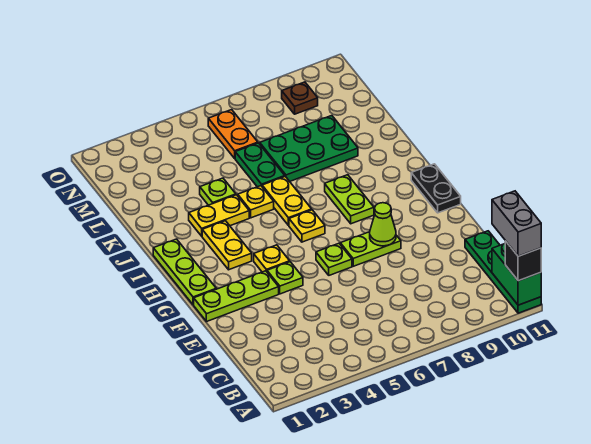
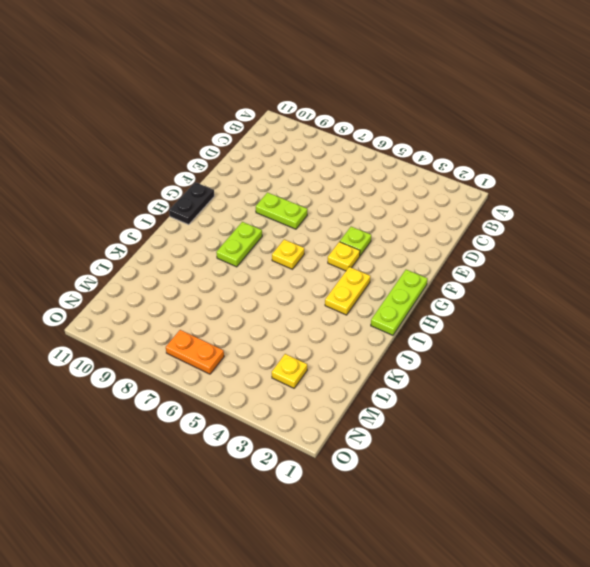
yellow 1x1 plate [272,354,307,388] -> yellow 1x1 plate moved to [238,186,274,218]
orange 1x2 plate [166,330,224,374] -> orange 1x2 plate turned to [208,110,258,158]
none -> green 1x4 plate [465,231,541,313]
none -> lime 1x3 plate [194,271,279,322]
none -> lime 1x1 plate [316,243,352,275]

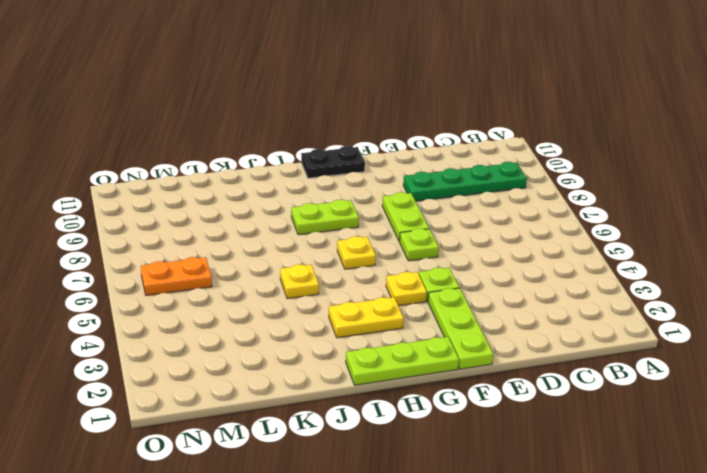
green 1x4 plate [403,162,527,201] -> green 1x4 plate moved to [465,231,541,313]
none -> yellow 1x2 plate [262,176,312,225]
none -> yellow 1x2 plate [189,195,249,236]
none -> lime 1x1 plate [200,178,236,205]

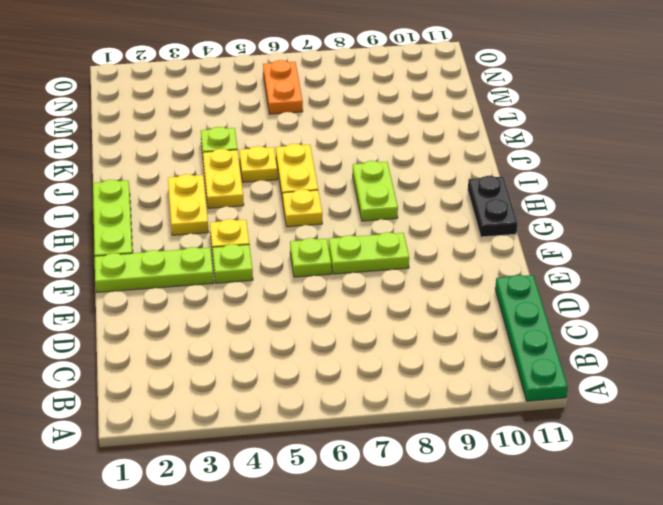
yellow 1x2 plate [203,149,244,208] -> yellow 1x2 plate turned to [189,195,249,236]
none -> green 1x2 plate [235,143,285,187]
none -> green 2x3 plate [260,116,358,181]
none -> brown 1x1 plate [282,82,318,114]

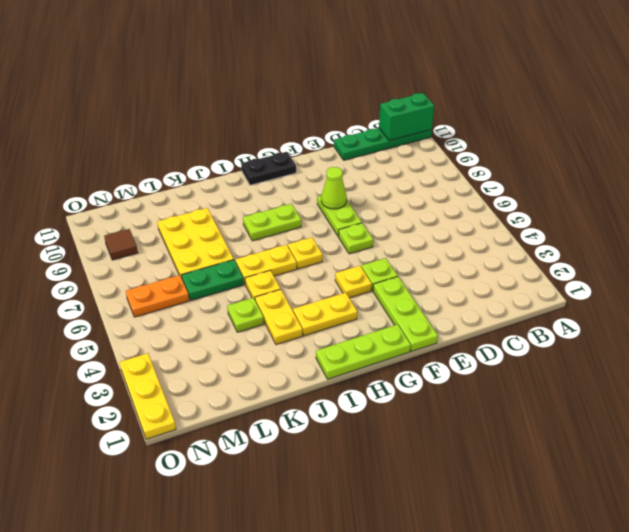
yellow 2x3 plate [157,208,234,277] -> green 2x3 plate [260,116,358,181]
brown 1x1 tile [104,229,138,260] -> brown 1x1 plate [282,82,318,114]
yellow 1x3 plate [120,353,176,439] -> none
none -> black 1x1 brick [505,241,541,281]
none -> grey 1x2 brick [492,191,541,256]

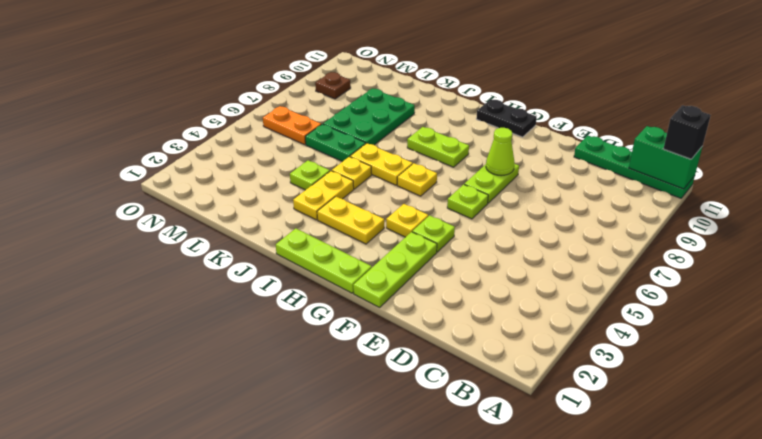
none -> grey 1x2 brick [492,191,541,256]

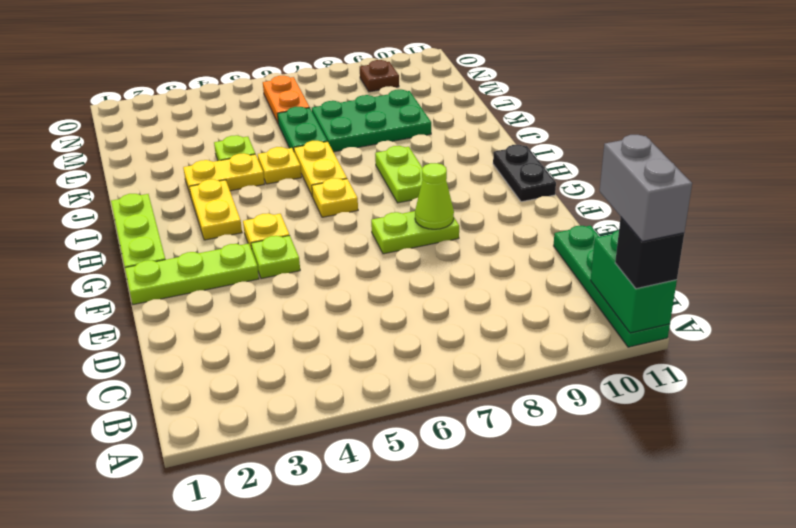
none -> lime 1x1 plate [316,243,352,275]

